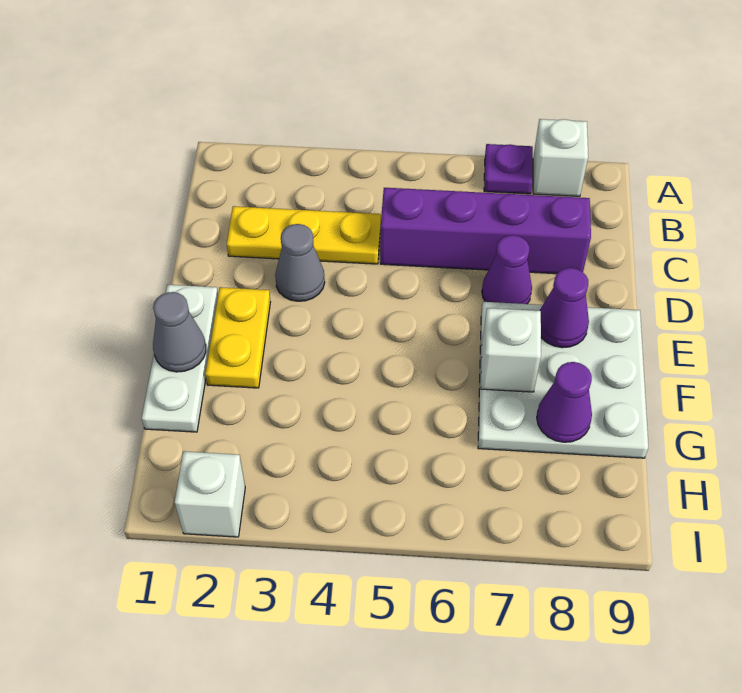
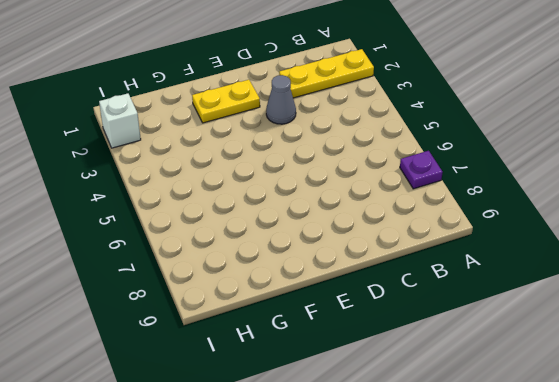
yellow 1x3 plate [279,49,374,98] -> yellow 1x3 plate turned to [227,206,381,264]
none -> white 1x1 brick [533,119,588,197]
none -> purple 1x4 brick [380,188,591,274]
none -> purple 1x1 cone [482,235,532,304]

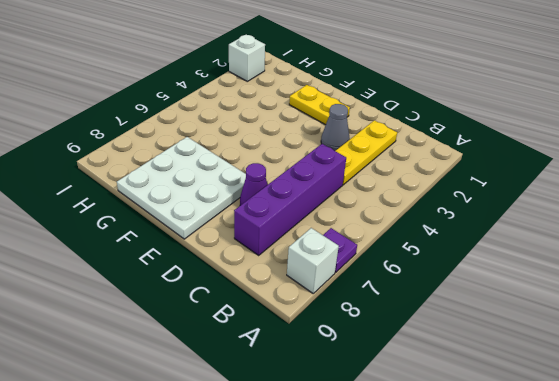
none -> white 1x3 plate [142,285,218,432]
none -> purple 1x1 cone [540,268,589,348]
none -> grey 1x1 cone [153,292,206,372]

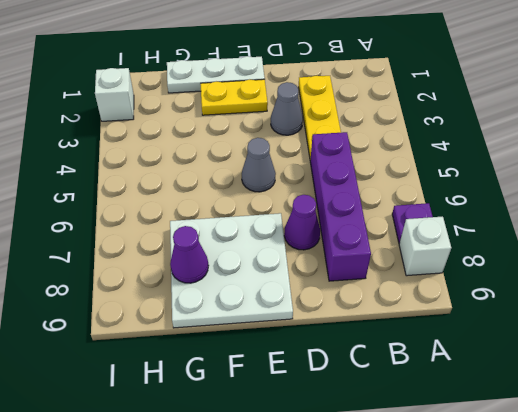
grey 1x1 cone [242,138,276,192] -> grey 1x1 cone moved to [153,292,206,372]
none -> purple 1x1 cone [540,268,589,348]
none -> white 1x1 brick [481,308,541,392]

